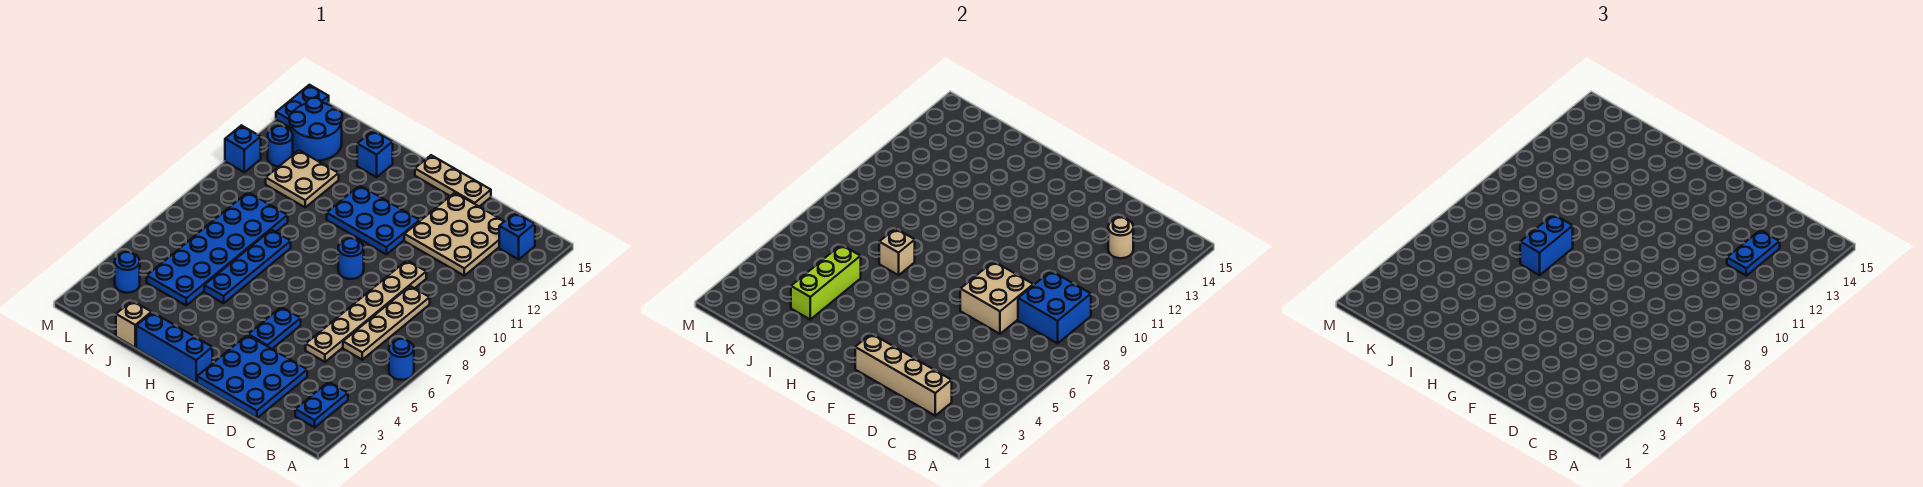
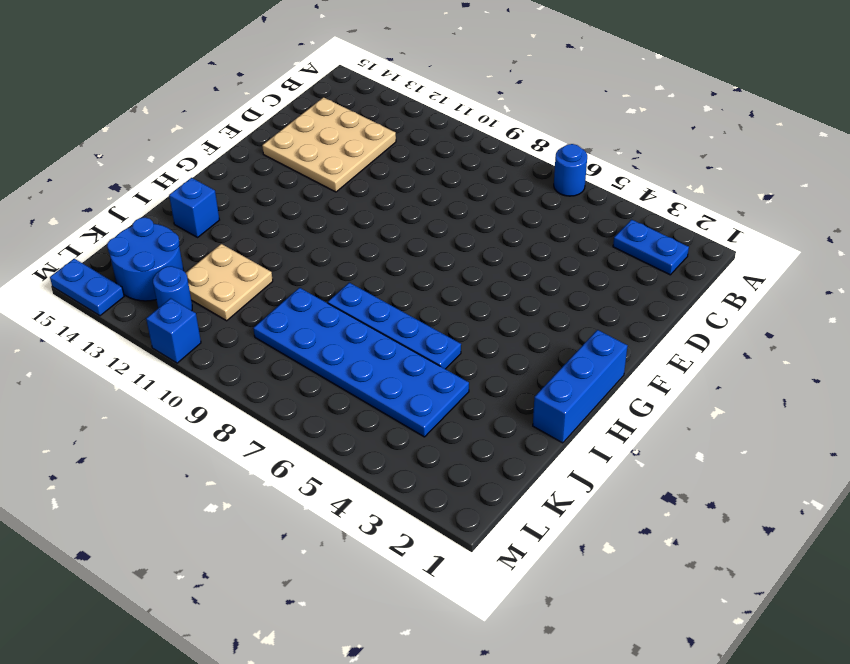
none -> blue 1x1 brick [499,212,535,259]
none -> tan 1x4 plate [343,286,430,360]
none -> blue 3x3 plate [197,335,307,418]
none -> tan 1x6 plate [306,261,426,362]

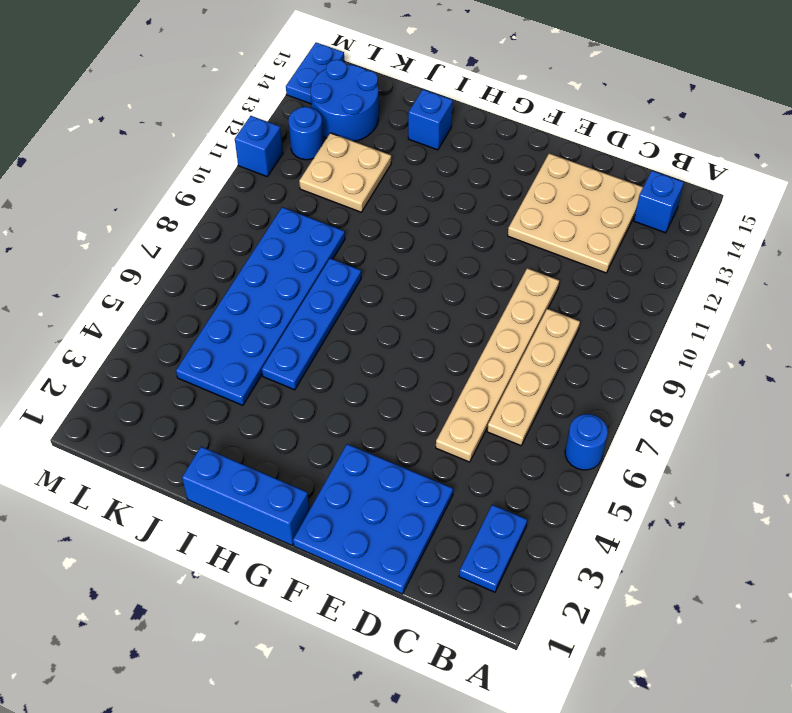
none -> tan 1x3 plate [415,155,491,207]
none -> blue 1x2 plate [248,307,301,349]
none -> blue 1x1 round brick [338,238,364,279]
none -> blue 2x3 plate [327,186,420,254]

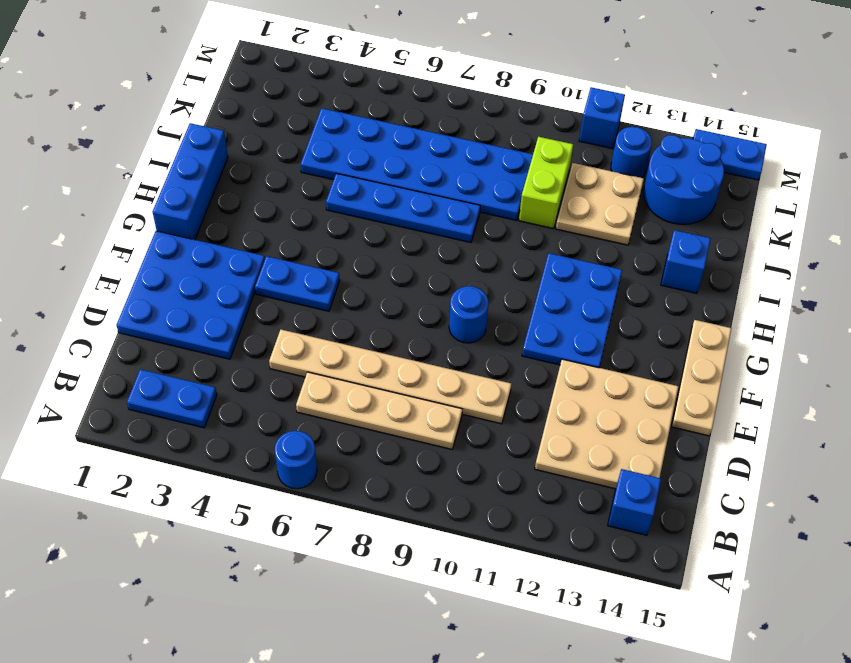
lime 1x2 brick [519,137,573,229] -> none
none -> tan 1x1 brick [116,301,152,347]
none -> blue 1x1 round brick [115,252,140,293]
none -> blue 2x2 brick [1018,271,1091,343]
none -> tan 1x4 brick [855,334,952,416]

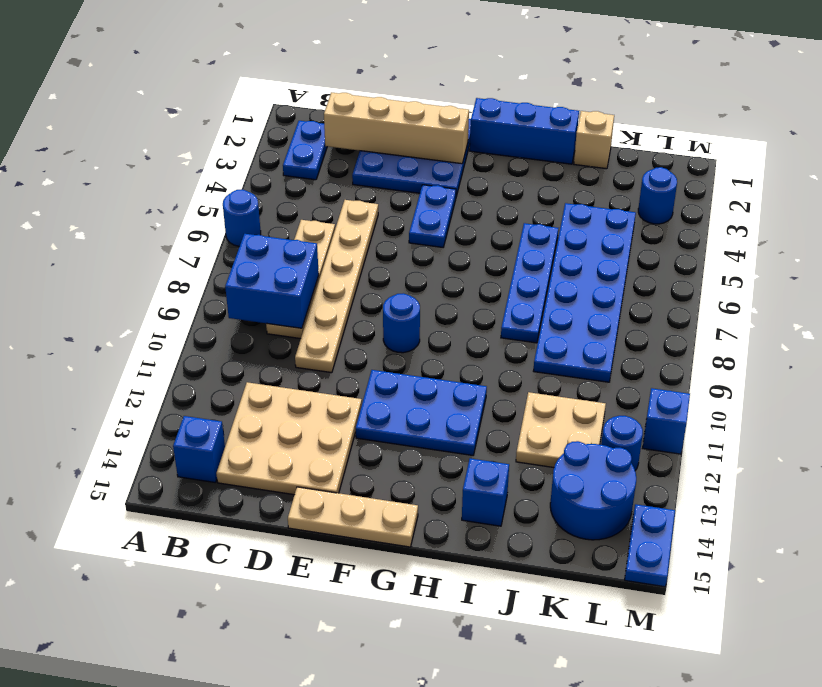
none -> tan 1x1 round brick [1108,217,1133,258]
none -> tan 2x2 brick [960,261,1033,334]
none -> tan 1x1 brick [879,228,915,275]
none -> lime 1x3 brick [791,245,861,319]

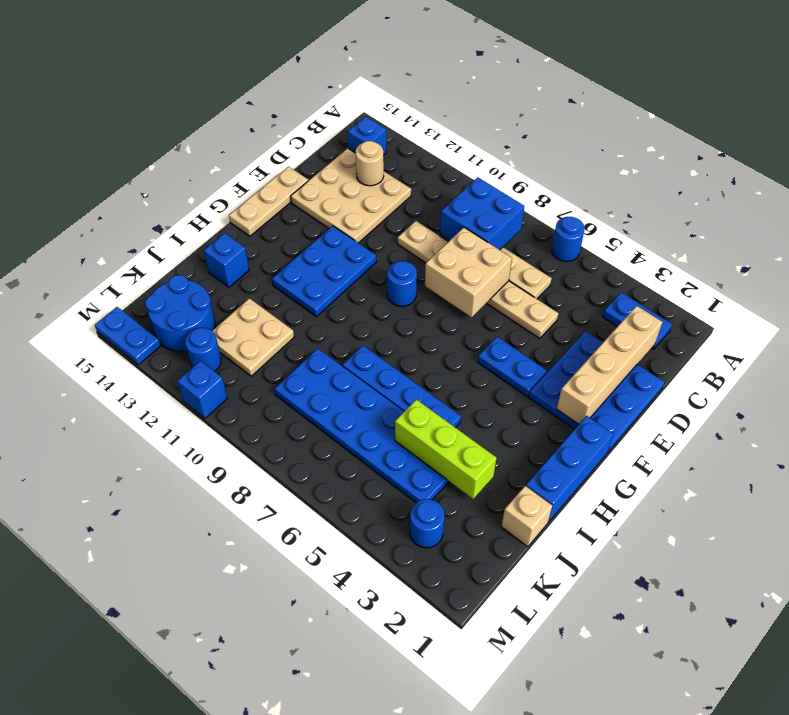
none -> tan 1x1 brick [879,228,915,275]
none -> blue 1x2 plate [1727,230,1780,276]
none -> blue 1x2 brick [1520,214,1573,275]

